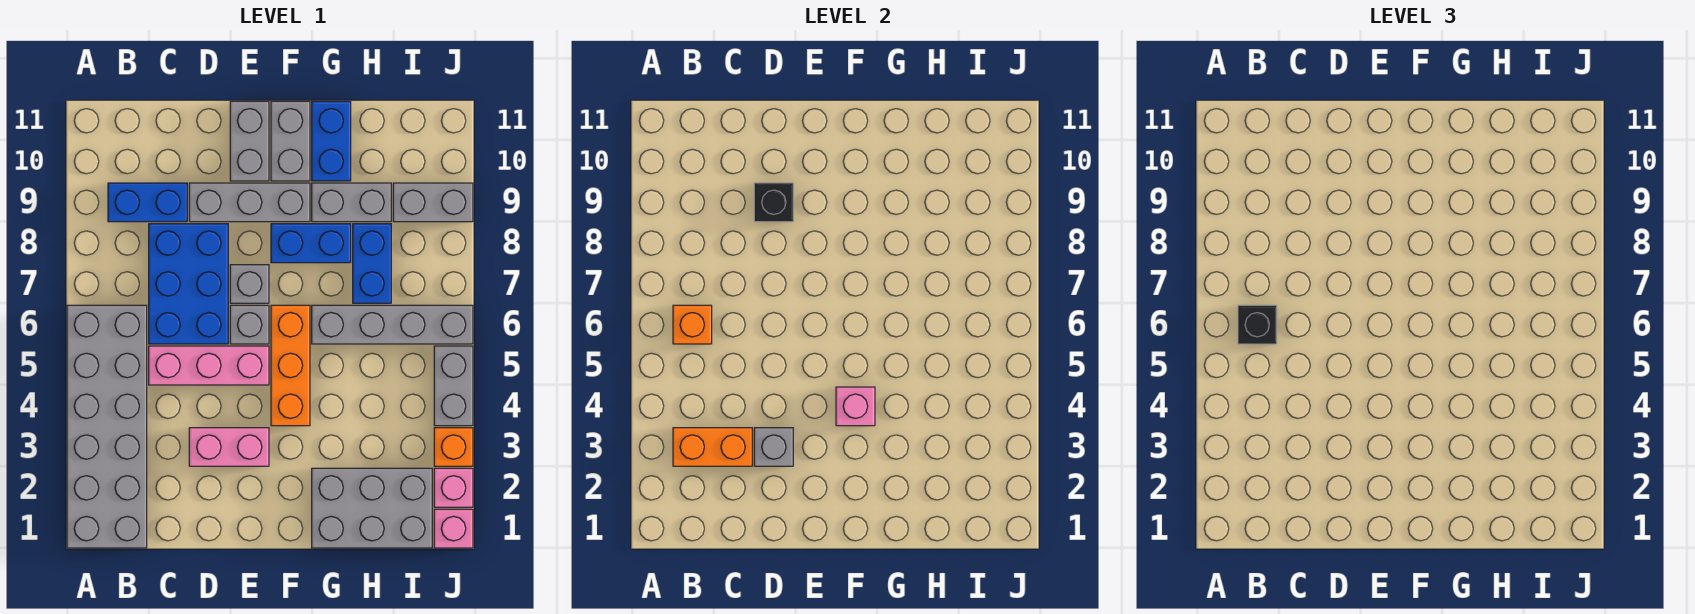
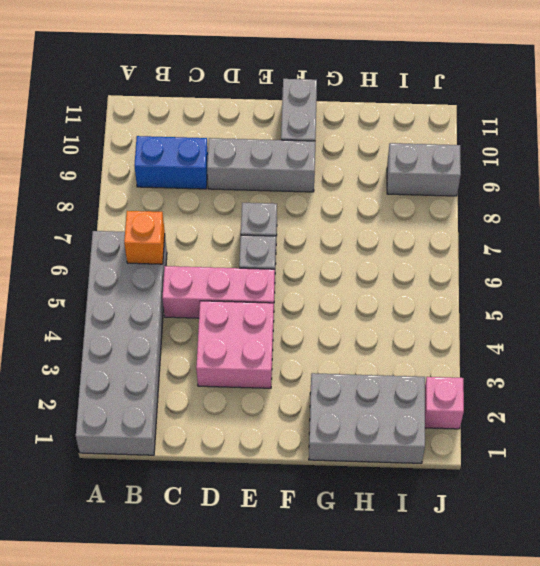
pink 2x2 brick [196,301,274,388] -> pink 1x2 brick [189,428,269,466]
none -> blue 2x3 brick [149,224,228,344]
none -> grey 1x2 brick [230,101,269,181]
none -> orange 1x3 brick [271,305,310,426]

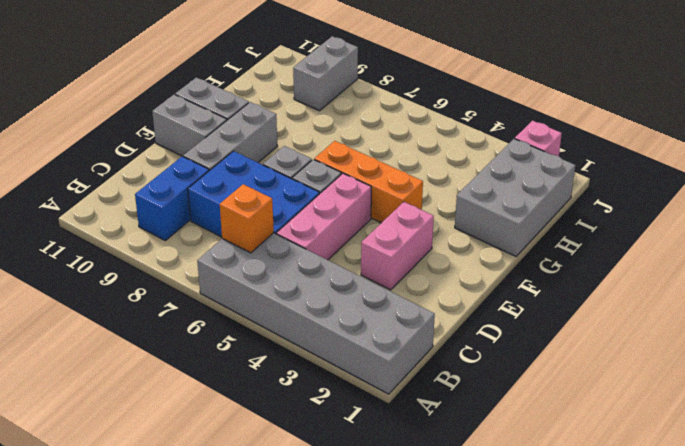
none -> blue 1x2 brick [271,224,351,263]
none -> grey 1x4 brick [312,305,473,344]
none -> grey 1x2 brick [312,183,391,222]

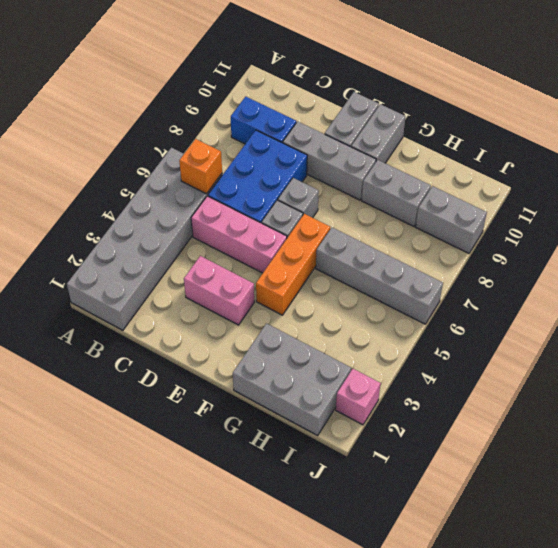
none -> blue 1x2 brick [271,224,351,263]
none -> blue 1x2 brick [312,101,351,181]
none -> blue 1x2 brick [353,224,391,303]

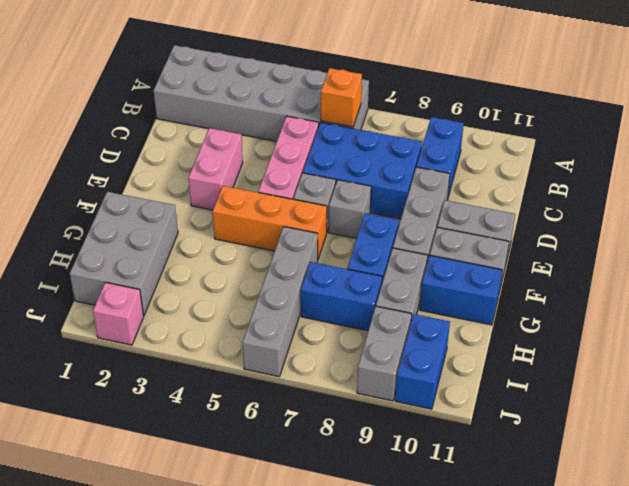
blue 1x2 brick [395,314,450,409] -> none
none -> pink 1x1 brick [434,509,473,548]
none -> orange 1x1 brick [434,428,473,466]
none -> grey 1x2 brick [434,346,473,426]

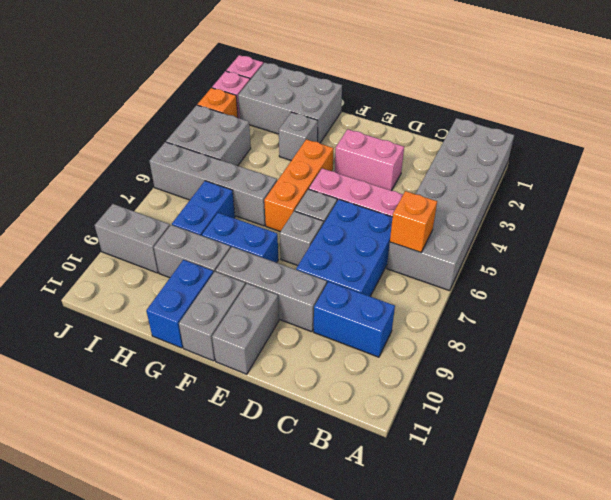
grey 1x1 brick [279,112,318,160] -> grey 1x1 brick moved to [754,428,793,466]
grey 2x2 brick [166,105,251,166] -> grey 1x2 brick [434,346,473,426]
none -> orange 1x2 brick [673,428,752,466]
none -> black 1x1 brick [754,183,793,222]
none -> pink 1x1 brick [836,387,875,426]

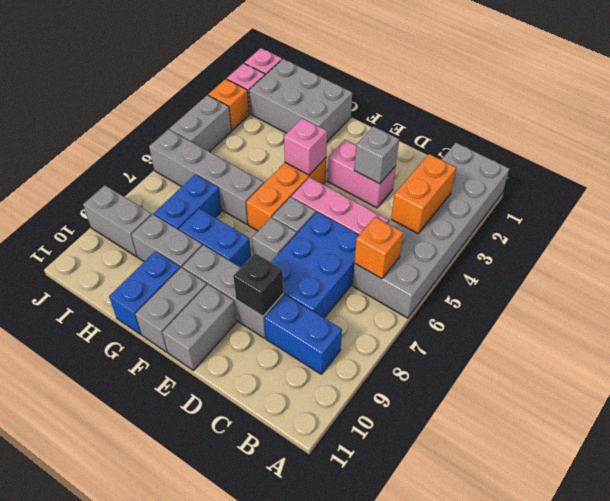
orange 1x2 brick [391,154,456,234] -> orange 1x2 brick turned to [673,428,752,466]
none -> black 1x1 brick [1238,305,1277,344]

